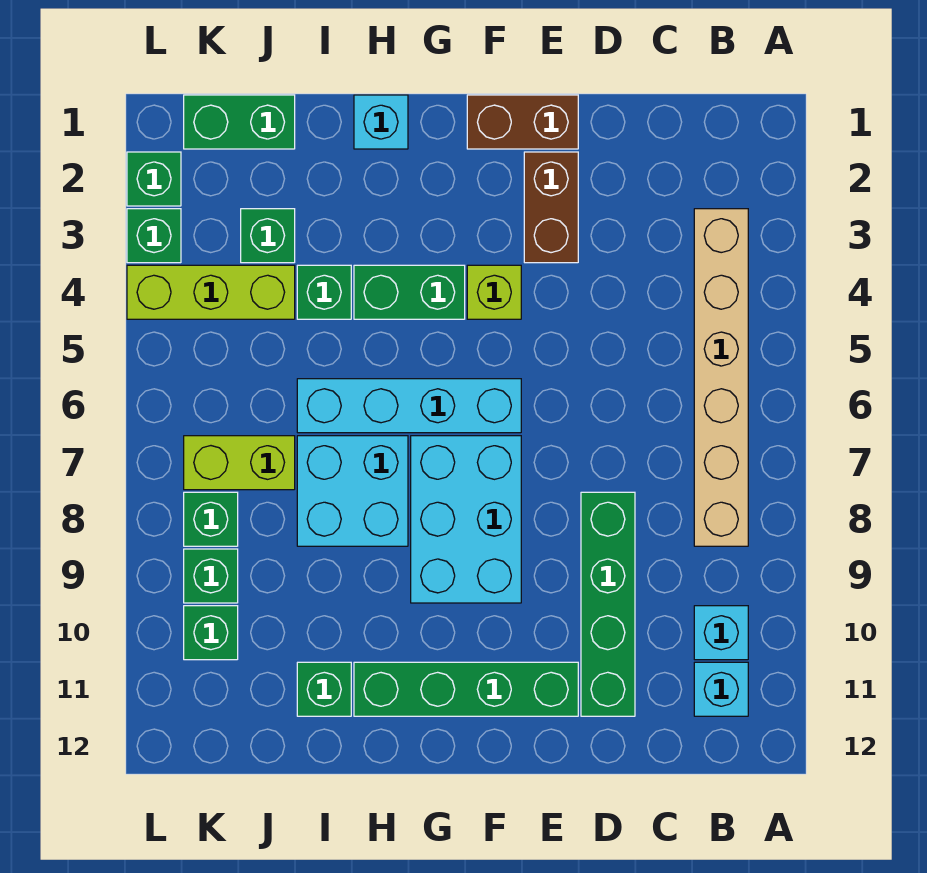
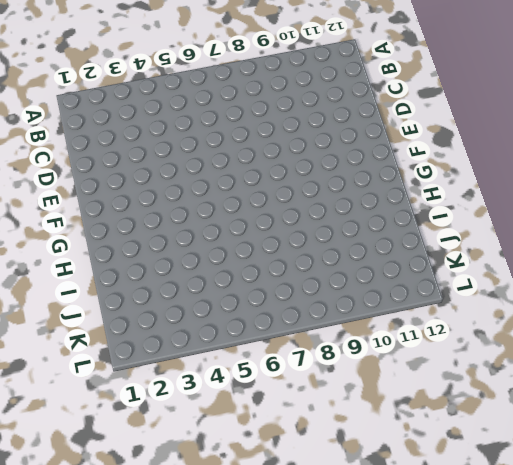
none -> tan 1x6 brick [694,209,748,546]
none -> cyan 1x1 brick [694,606,748,660]
none -> cyan 1x1 brick [694,662,748,716]

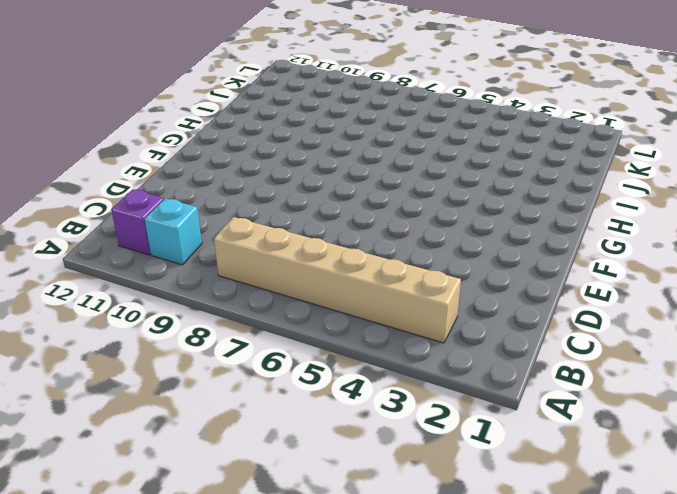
purple 1x1 brick [111,190,164,255] -> cyan 1x1 brick [694,662,748,716]
none -> green 1x4 brick [581,492,635,716]
none -> brown 1x2 brick [467,95,578,149]
none -> brown 1x2 brick [524,152,578,263]

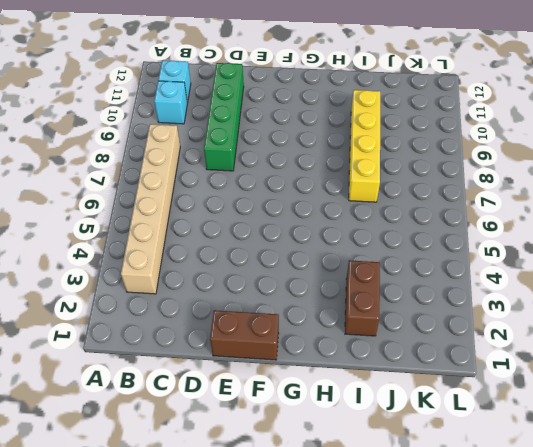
brown 1x2 brick [345,260,380,336] -> brown 1x2 brick moved to [524,152,578,263]
yellow 1x4 brick [349,90,380,202] -> cyan 2x2 brick [297,436,408,546]
none -> green 1x4 brick [354,662,578,716]
none -> lime 1x1 brick [467,265,521,319]
none -> cyan 1x4 brick [297,379,521,433]

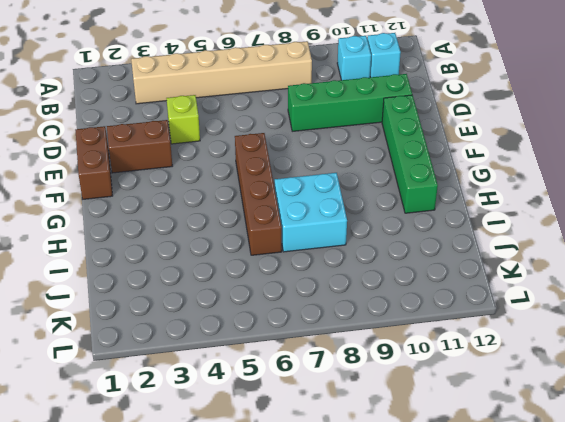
lime 1x1 brick [166,95,200,144] -> lime 1x1 brick moved to [467,265,521,319]
brown 1x4 brick [235,133,282,255] -> cyan 1x4 brick [297,379,521,433]
none -> cyan 2x3 brick [411,436,521,603]
none -> green 1x2 brick [354,265,465,319]
none -> cyan 1x1 brick [354,95,408,149]

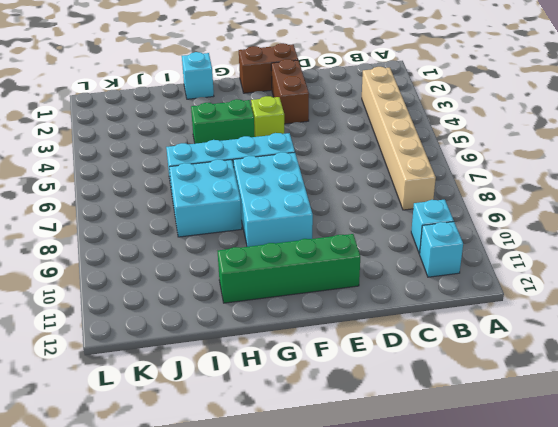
none -> green 1x4 brick [581,492,635,716]
none -> green 1x1 brick [297,265,351,319]
none -> green 1x1 brick [297,662,351,716]

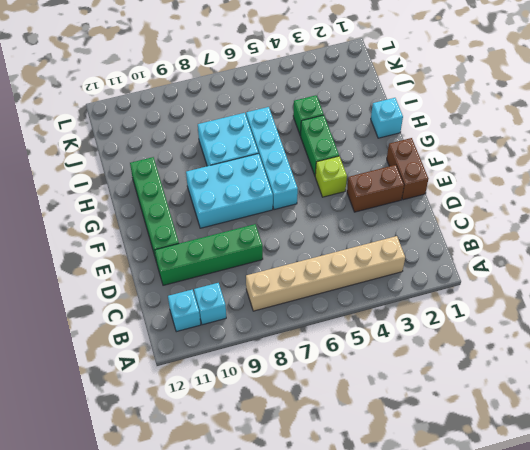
none -> green 1x1 brick [297,662,351,716]
none -> green 1x2 brick [184,95,295,149]
none -> green 1x1 brick [241,209,295,263]

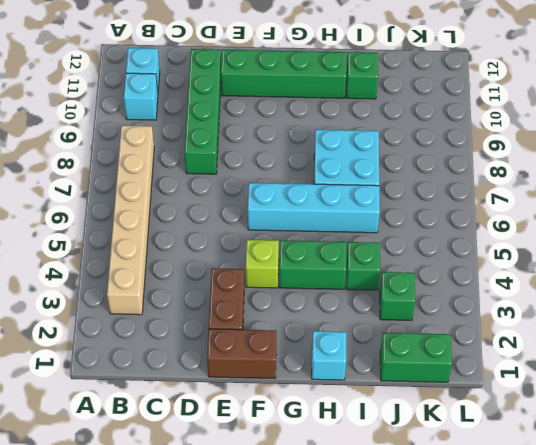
none -> cyan 2x3 brick [411,436,521,603]
none -> lime 1x3 brick [127,265,295,319]
none -> lime 1x2 brick [184,436,295,490]

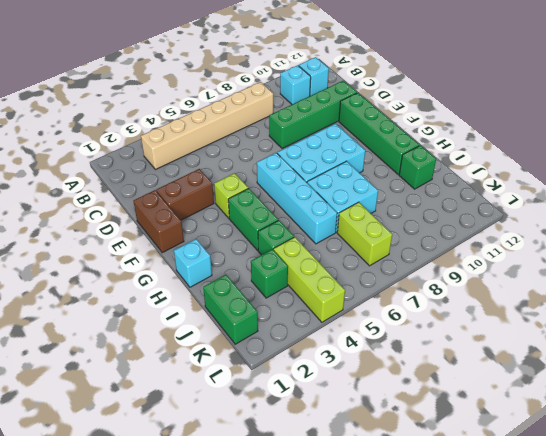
none -> green 1x1 brick [184,492,238,546]
none -> green 1x1 brick [184,549,238,603]
none -> green 1x1 brick [184,606,238,660]

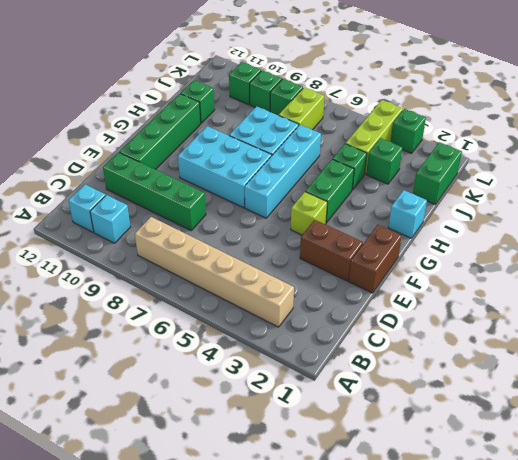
none -> green 1x1 brick [127,152,181,206]

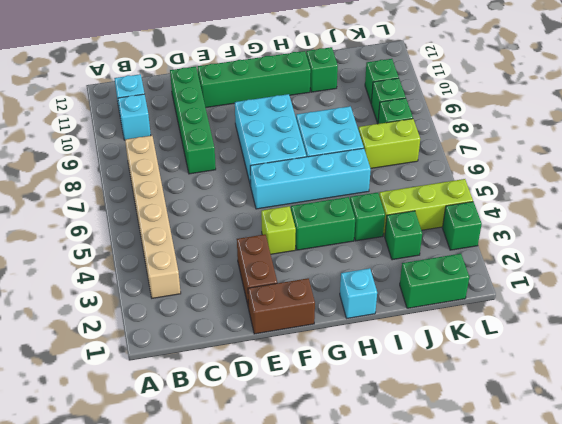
none -> green 1x1 brick [127,152,181,206]

